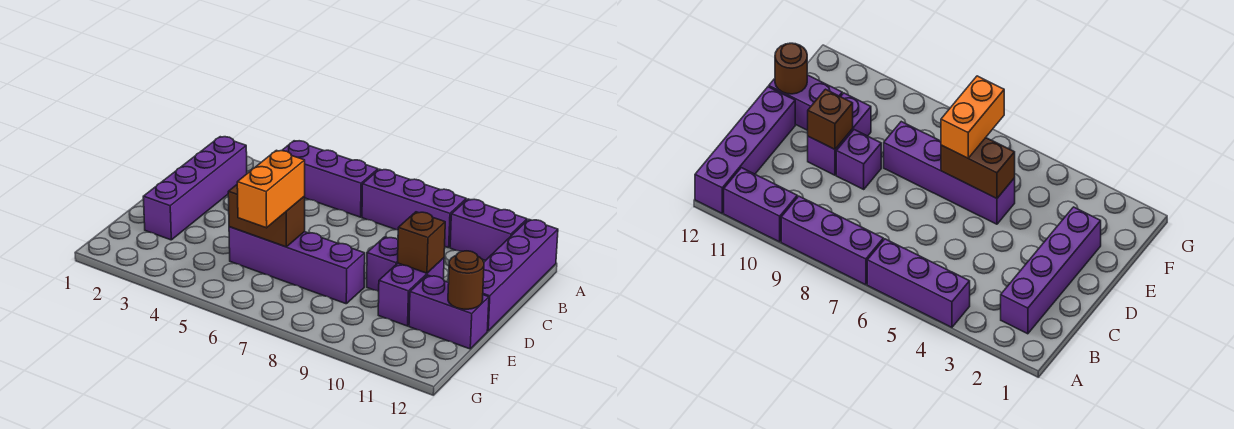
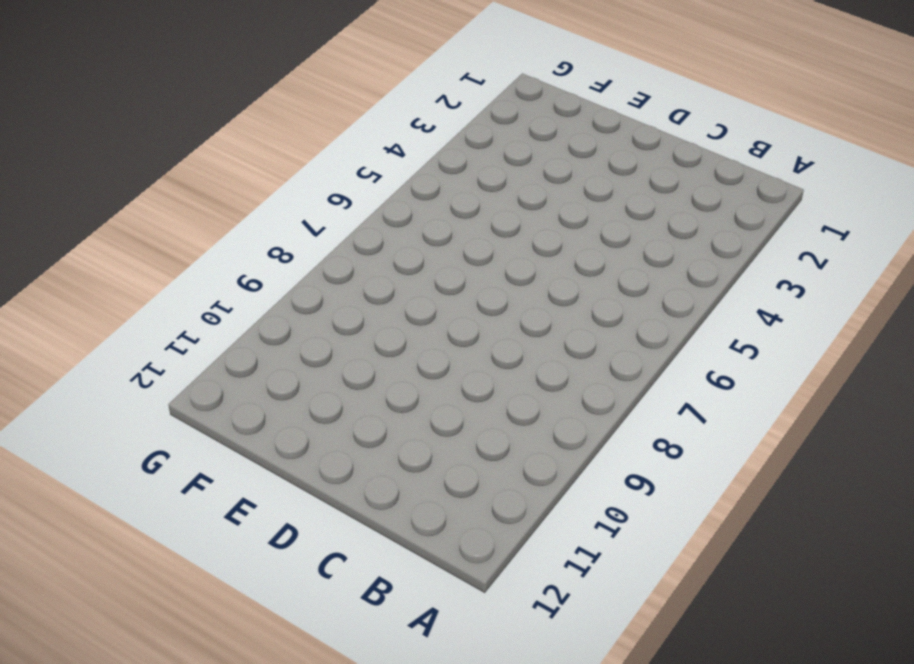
none -> purple 1x3 brick [282,141,378,217]
none -> purple 1x3 brick [362,169,466,248]
none -> purple 1x2 brick [450,199,527,261]

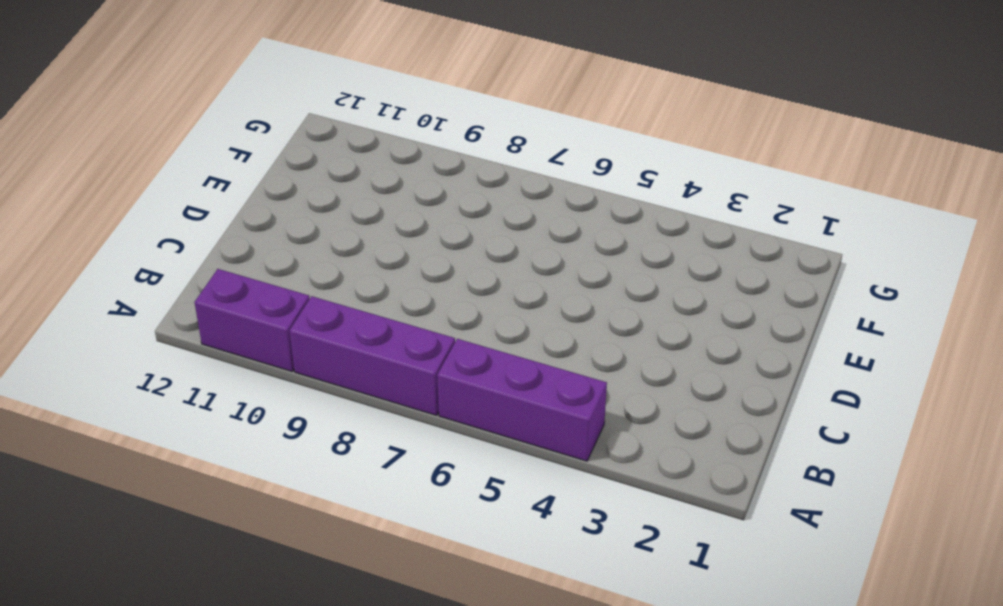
none -> purple 1x4 brick [483,219,558,331]
none -> purple 1x4 brick [143,137,247,240]
none -> purple 1x1 brick [367,237,398,292]

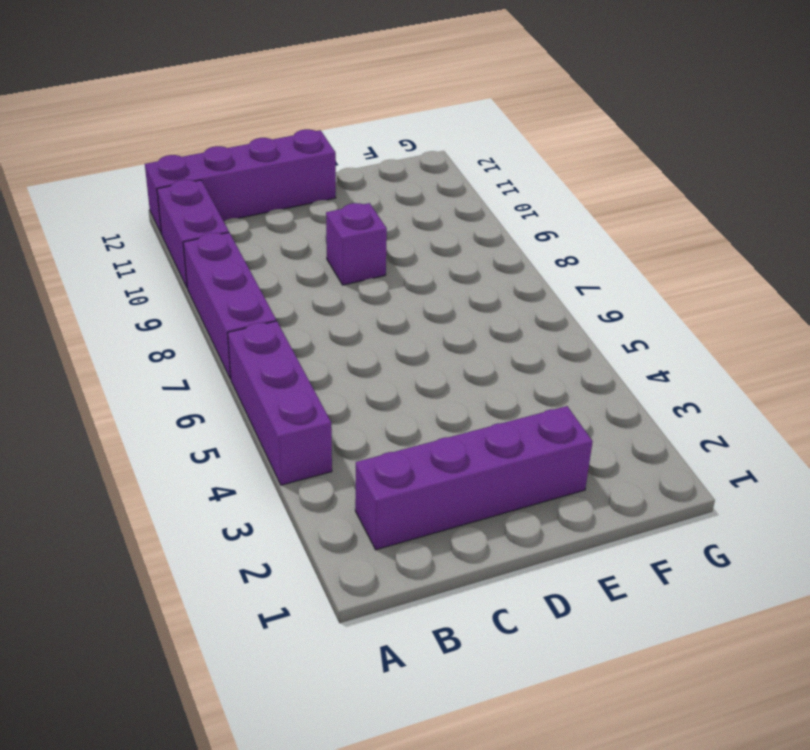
none -> purple 1x2 brick [378,258,444,326]
none -> purple 1x4 brick [229,227,365,304]
none -> purple 1x2 brick [409,275,489,349]

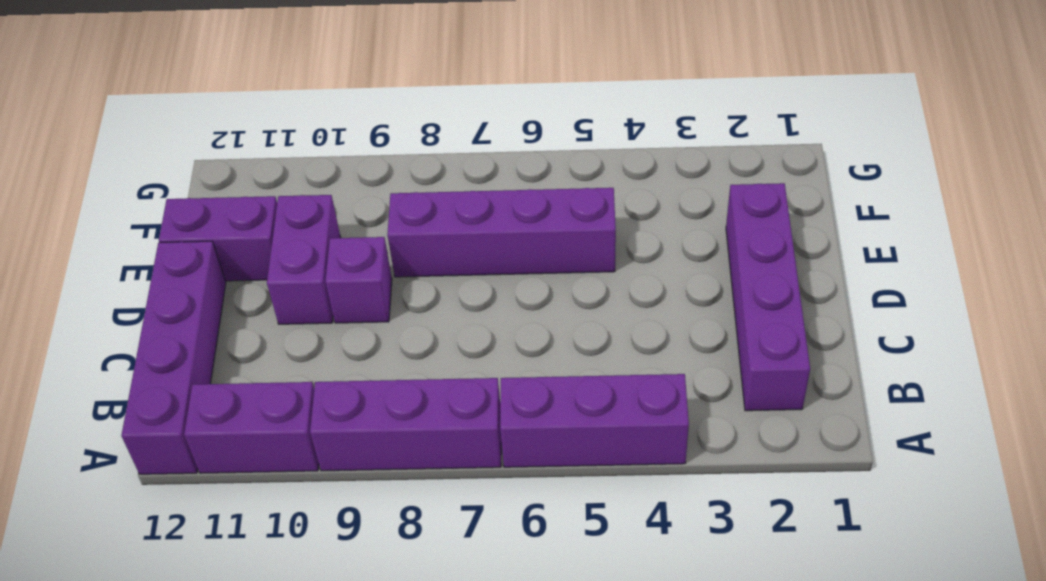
none -> brown 1x1 brick [398,212,445,273]
none -> brown 1x2 brick [228,185,305,247]
none -> brown 1x1 round brick [448,251,484,309]

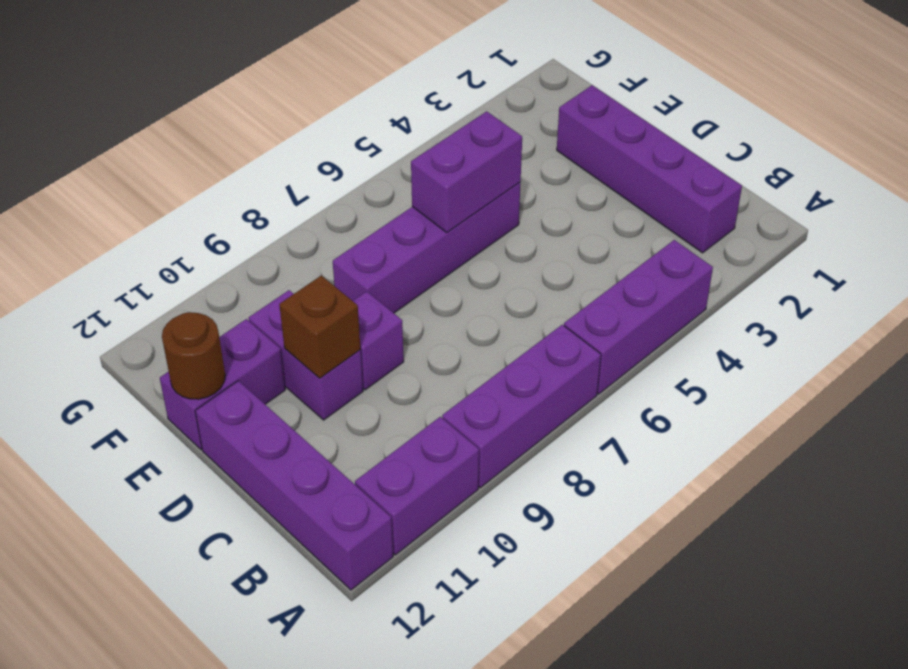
purple 1x2 brick [411,111,522,232] -> brown 1x2 brick [228,185,305,247]
none -> orange 1x2 brick [237,150,305,228]

